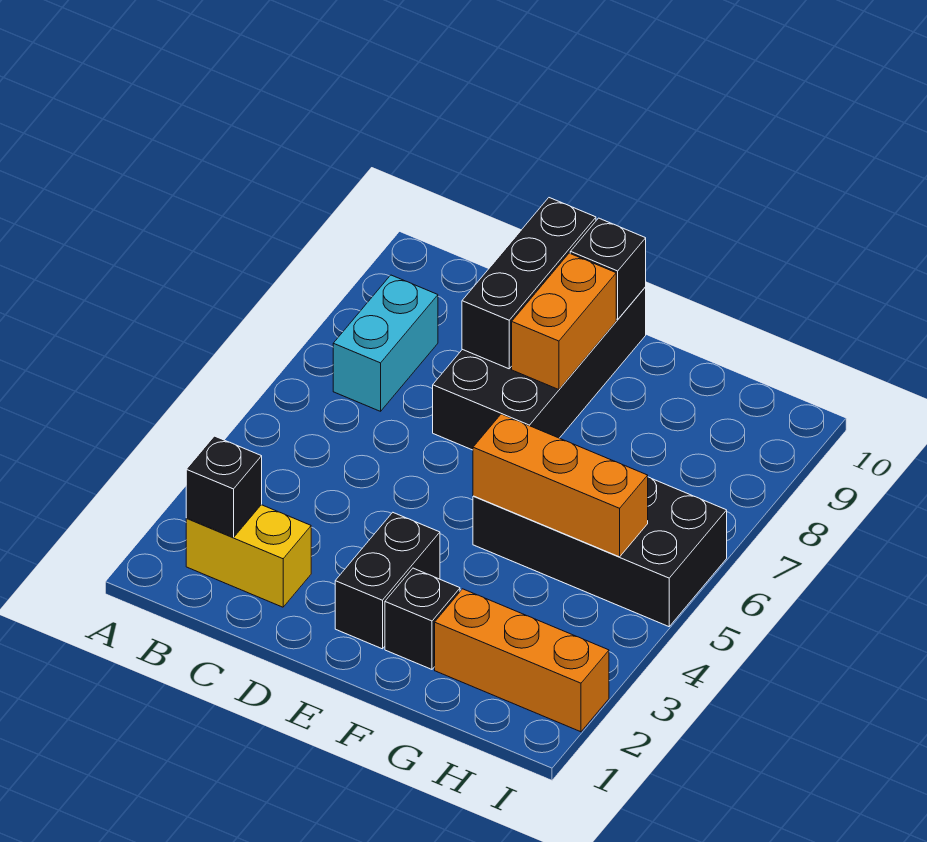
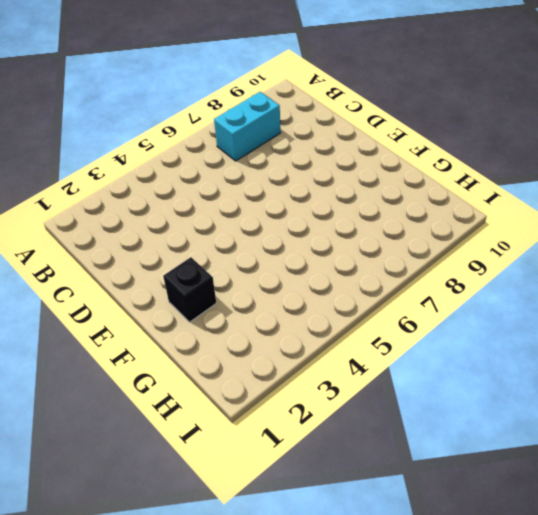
none -> yellow 1x2 brick [186,505,311,607]
none -> black 2x4 brick [433,287,646,450]
none -> black 1x2 brick [335,513,440,649]

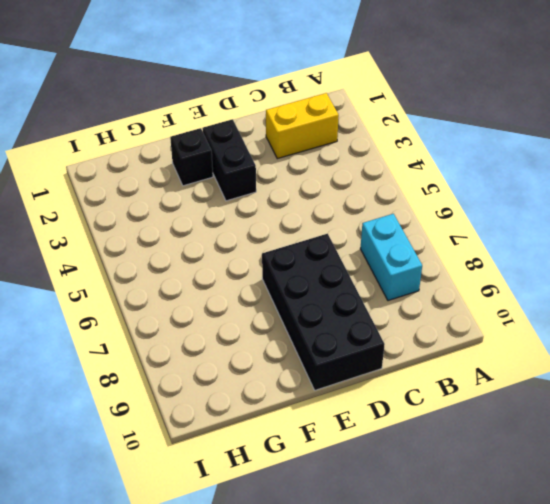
none -> black 2x4 brick [473,477,727,627]
none -> orange 1x3 brick [435,589,609,732]
none -> black 1x1 brick [186,436,262,537]

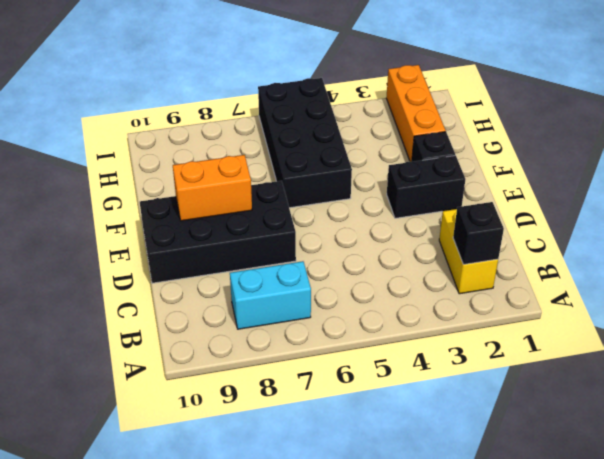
none -> black 1x3 brick [462,198,596,369]
none -> black 1x1 brick [570,218,646,319]
none -> orange 1x3 brick [473,414,648,557]

